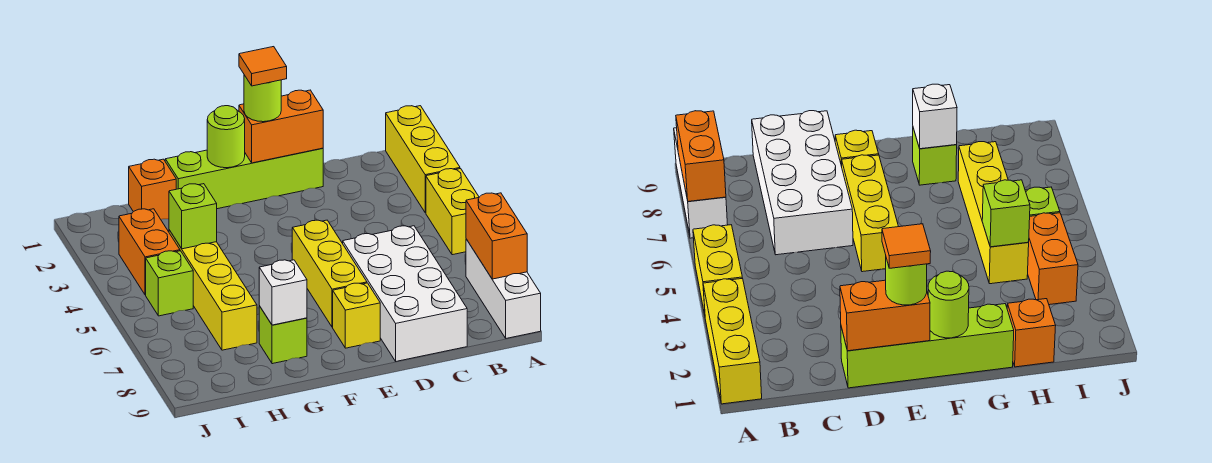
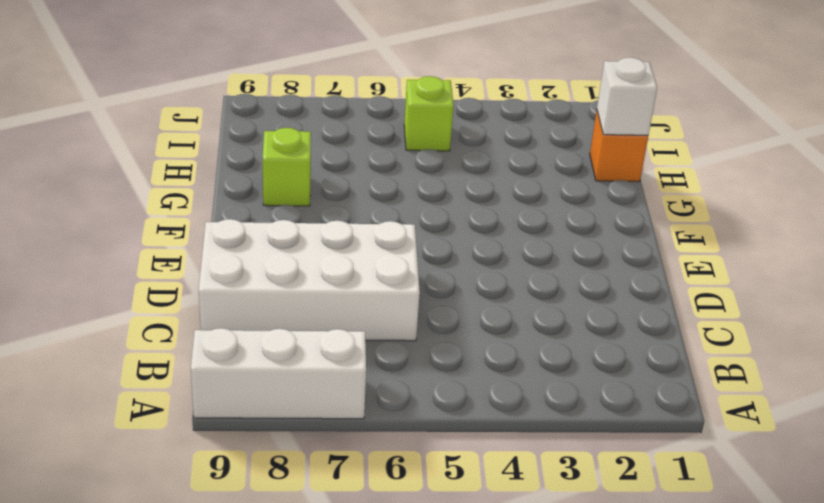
white 1x1 brick [597,57,657,135] -> white 1x1 brick moved to [259,260,307,325]
none -> yellow 1x3 brick [386,106,460,213]
none -> yellow 1x2 brick [426,169,479,255]
none -> lime 1x4 brick [165,148,323,209]

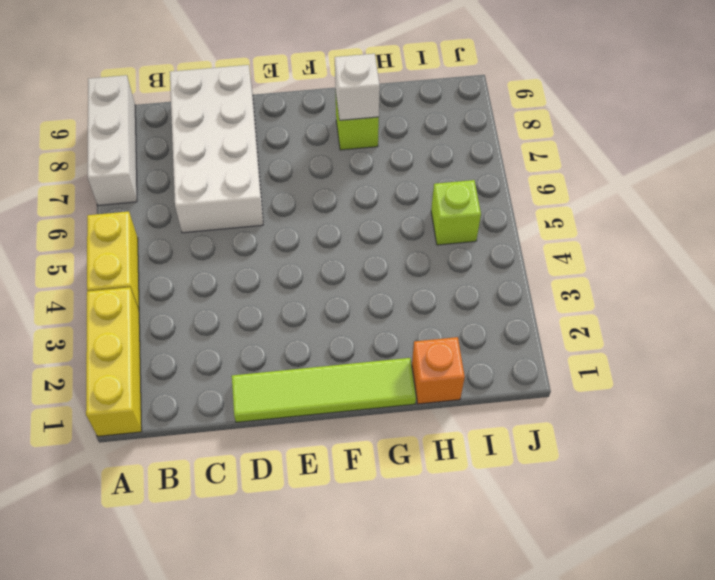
lime 1x4 tile [232,358,416,422] -> lime 1x4 brick [165,148,323,209]
none -> yellow 1x3 brick [292,220,367,327]
none -> yellow 1x1 brick [333,283,380,348]
none -> yellow 1x4 brick [169,230,257,350]

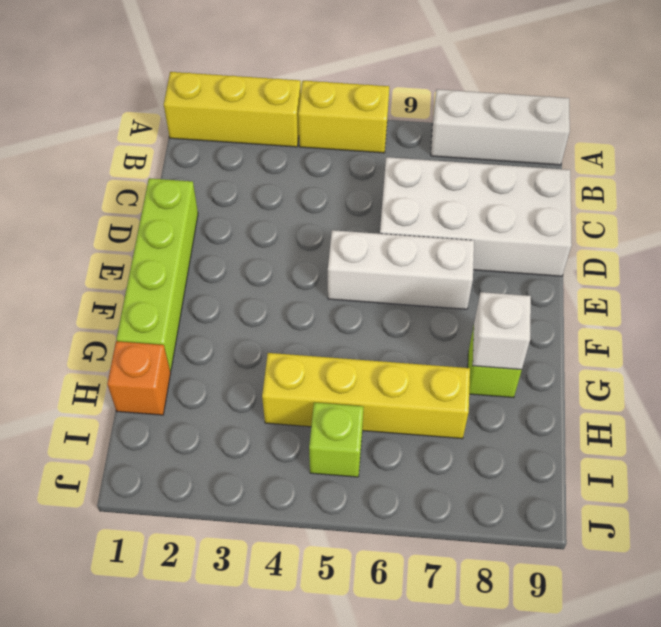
white 1x3 brick [328,230,474,309] -> yellow 1x3 brick [292,220,367,327]
none -> yellow 1x1 brick [333,283,380,348]
none -> orange 1x2 brick [119,209,180,295]
none -> orange 1x2 brick [466,193,527,279]

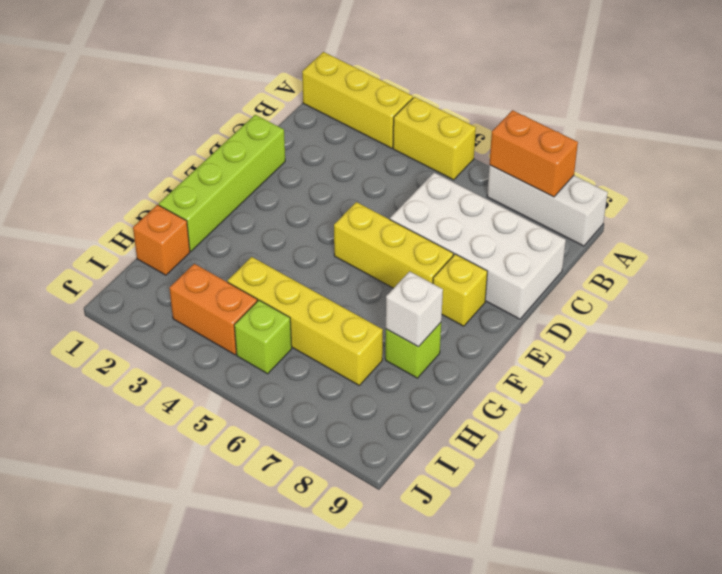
none -> orange 1x2 brick [239,90,323,163]
none -> lime 1x1 round brick [207,106,245,168]
none -> lime 1x1 brick [169,184,217,249]

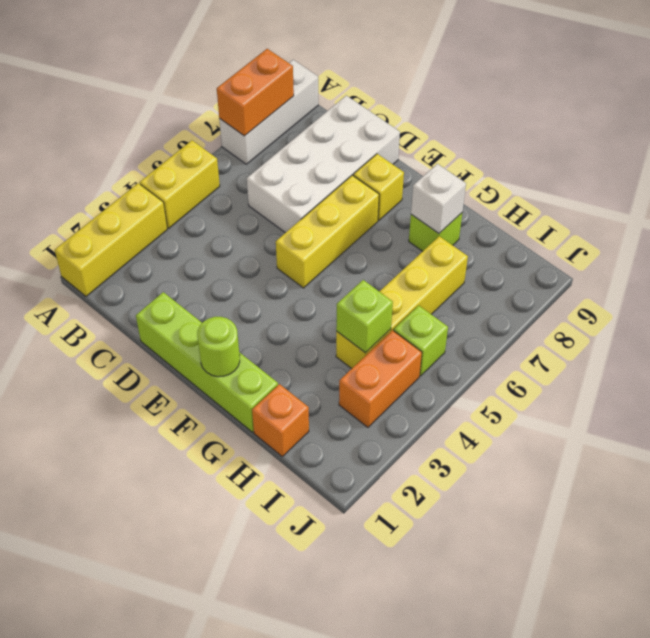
none -> orange 1x2 brick [239,90,323,163]
none -> lime 1x1 round brick [244,75,281,122]
none -> orange 1x1 tile [239,47,287,86]

